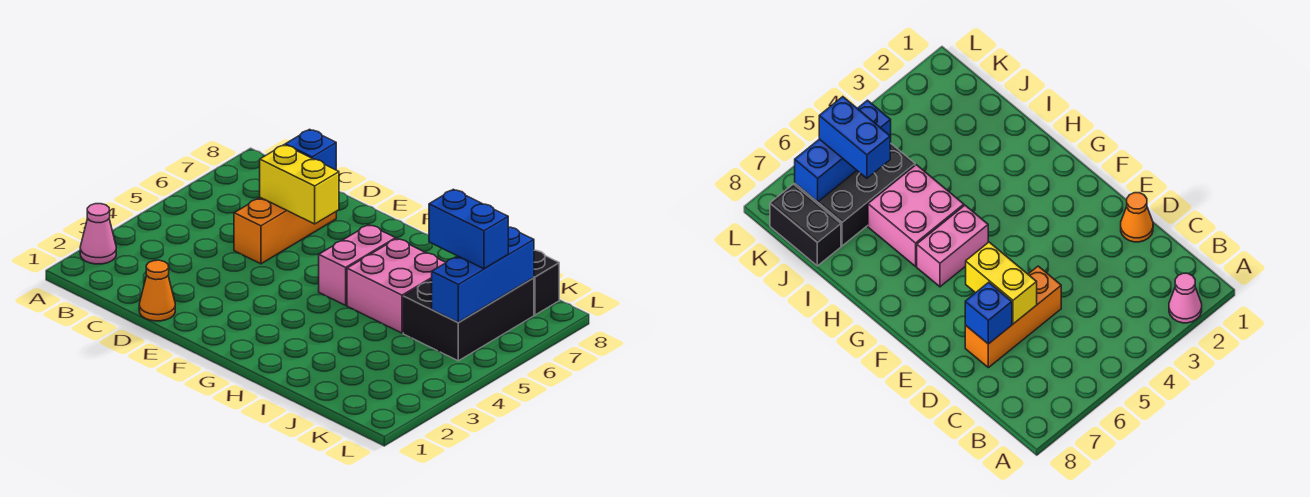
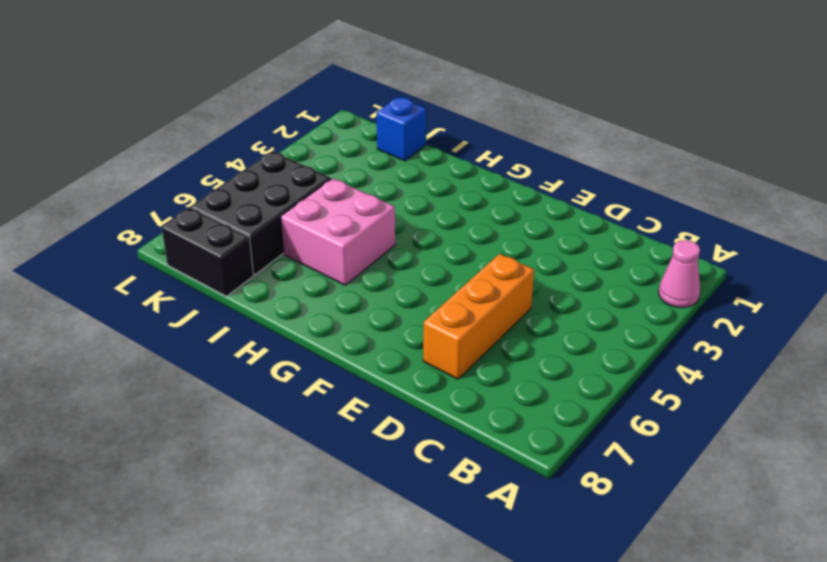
blue 1x1 brick [376,97,426,161] -> blue 1x1 brick moved to [285,129,336,170]
none -> orange 1x1 cone [139,260,175,321]
none -> pink 1x2 brick [319,225,395,305]

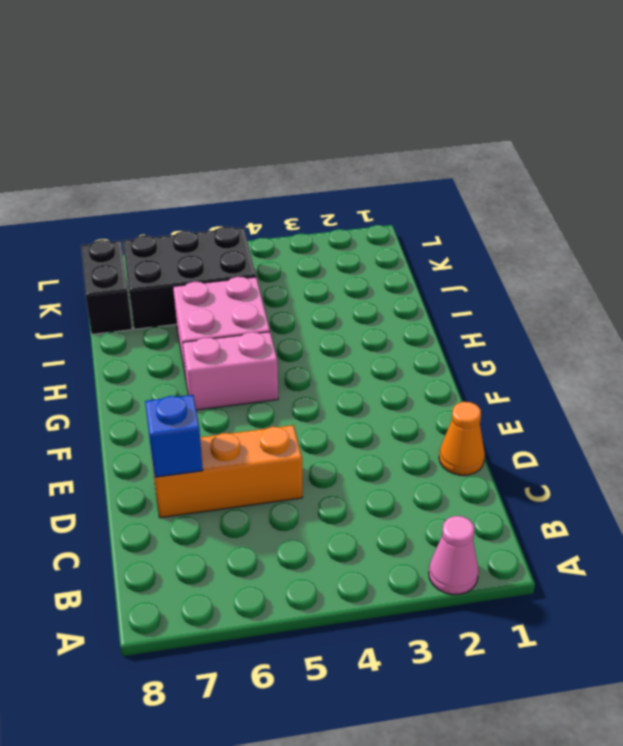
none -> yellow 1x2 brick [260,145,339,224]
none -> blue 1x3 brick [432,227,534,323]

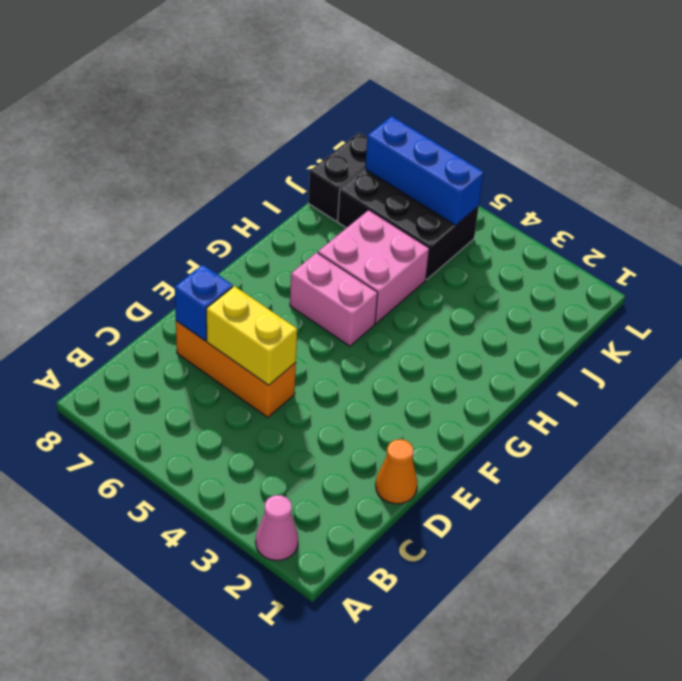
yellow 1x2 brick [206,286,297,385] -> yellow 1x2 brick turned to [260,145,339,224]
none -> blue 1x2 brick [429,189,508,269]

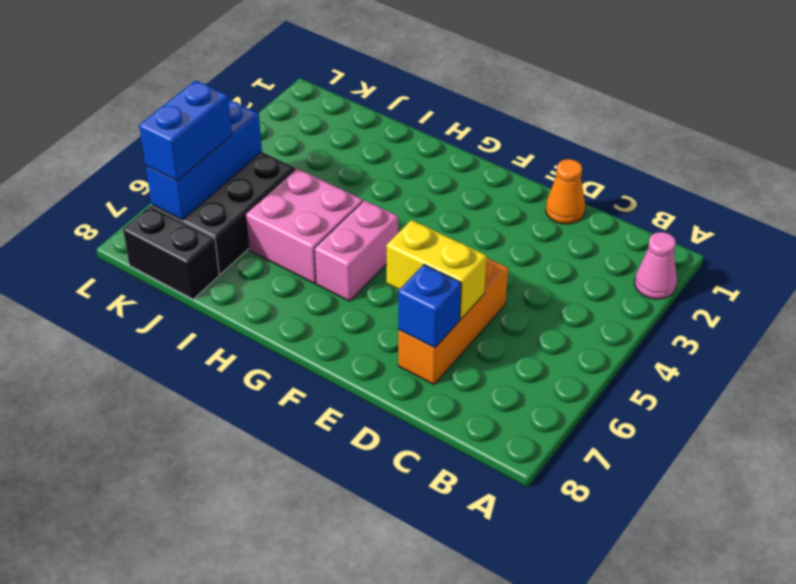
blue 1x2 brick [139,80,232,181] -> blue 1x2 brick turned to [429,189,508,269]

